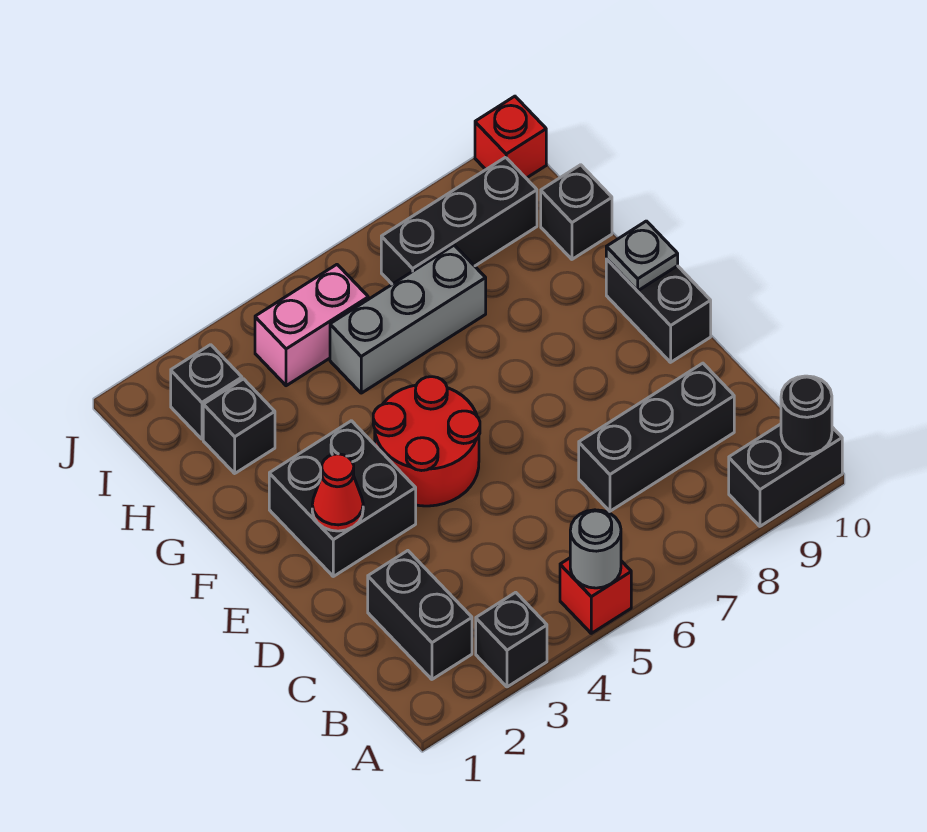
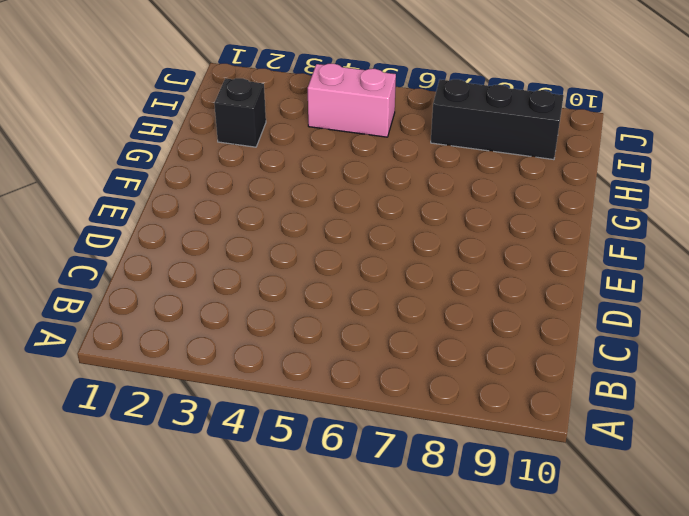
none -> black 1x1 brick [476,592,547,687]
none -> red 1x1 brick [560,558,631,633]
none -> black 1x2 brick [729,424,842,526]

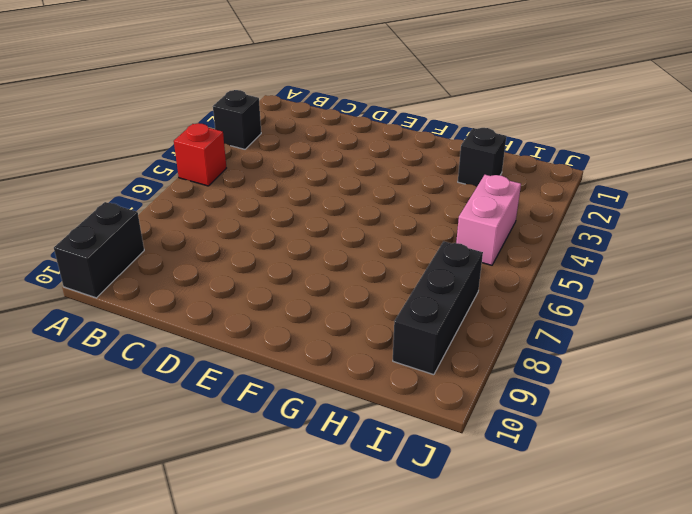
none -> black 1x2 brick [368,551,472,679]
none -> black 1x3 brick [579,363,734,511]
none -> black 2x2 brick [269,421,416,576]

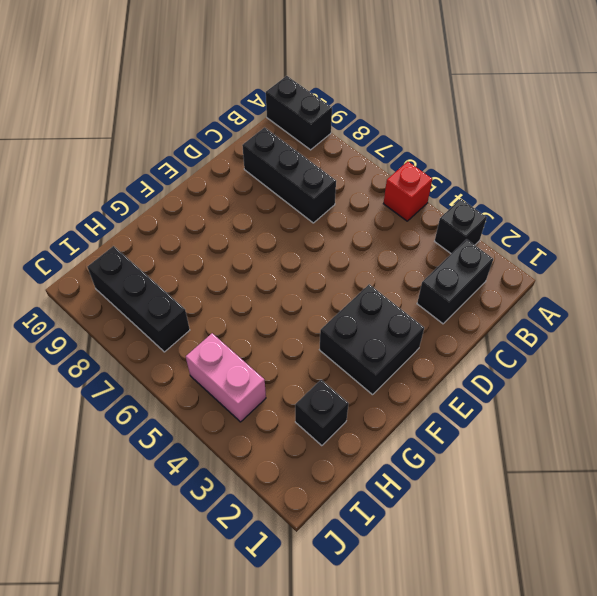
none -> red 2x2 round brick [373,377,480,506]
none -> black 1x2 brick [606,259,711,362]
none -> grey 1x3 brick [330,245,486,393]

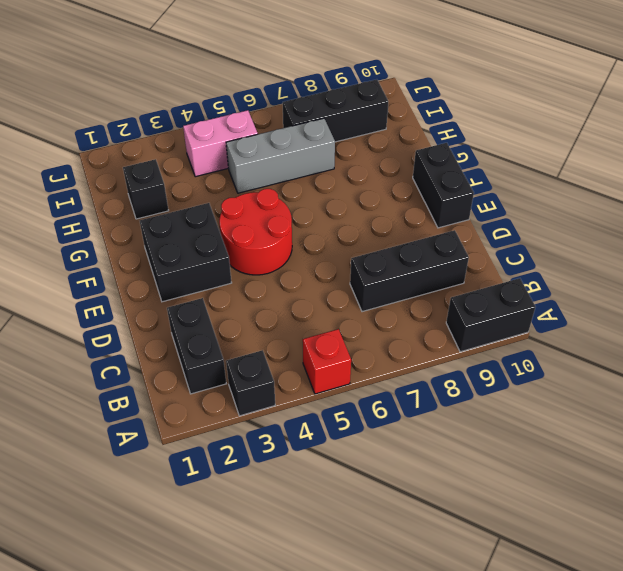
none -> black 1x1 brick [541,165,612,259]
none -> black 1x1 brick [171,345,242,439]
none -> red 1x1 brick [475,96,546,178]

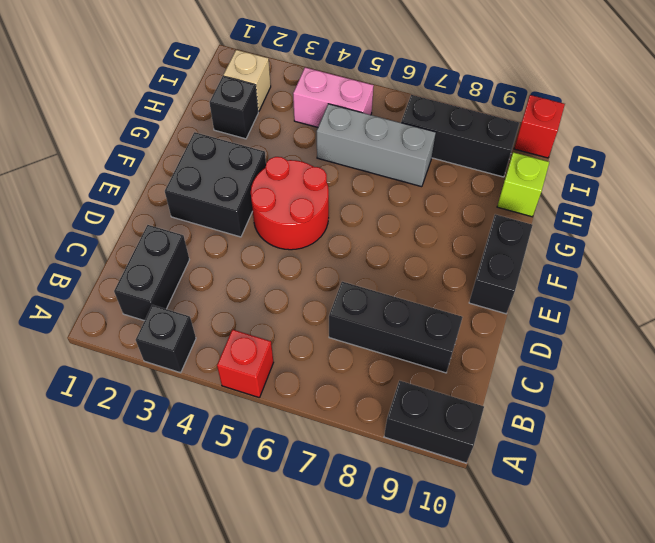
lime 1x1 brick [497,152,549,217] -> black 1x1 brick [541,165,612,259]
tan 1x1 brick [223,50,271,112] -> black 1x1 brick [171,345,242,439]
none -> grey 1x1 round brick [570,510,621,588]
none -> black 1x1 round brick [781,376,832,454]
none -> red 1x1 cone [312,454,363,531]

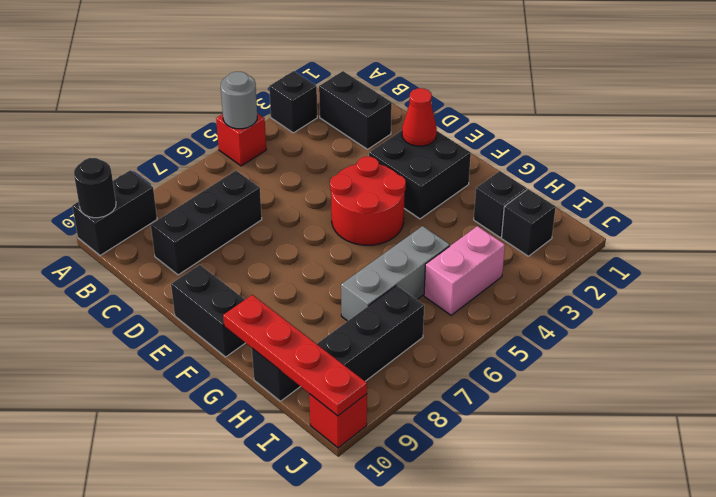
red 1x4 plate [223,295,367,416] -> none
none -> grey 1x1 plate [606,221,678,291]

